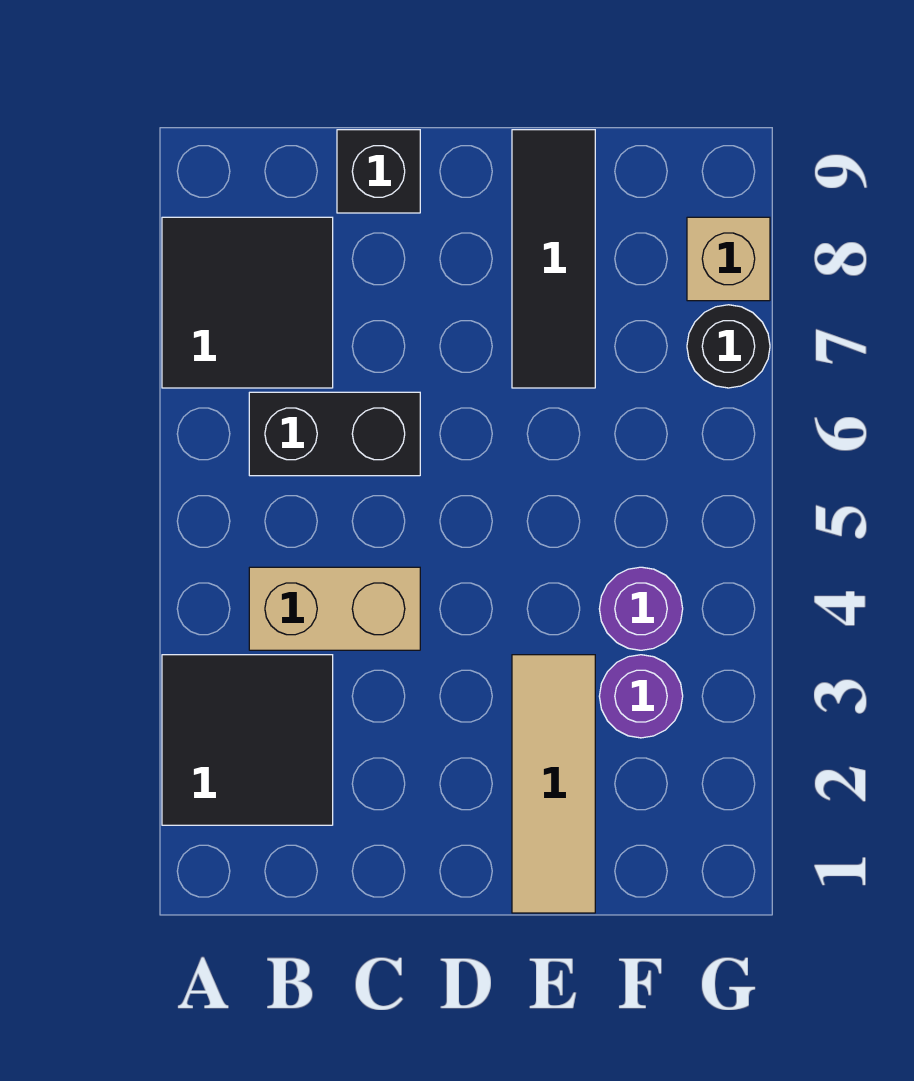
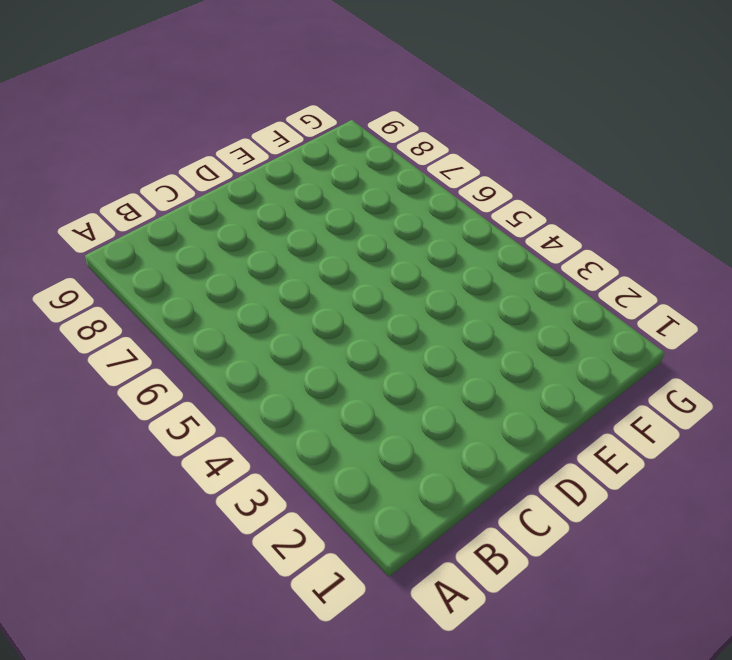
none -> black 2x2 tile [162,655,333,825]
none -> black 2x2 tile [162,217,333,388]

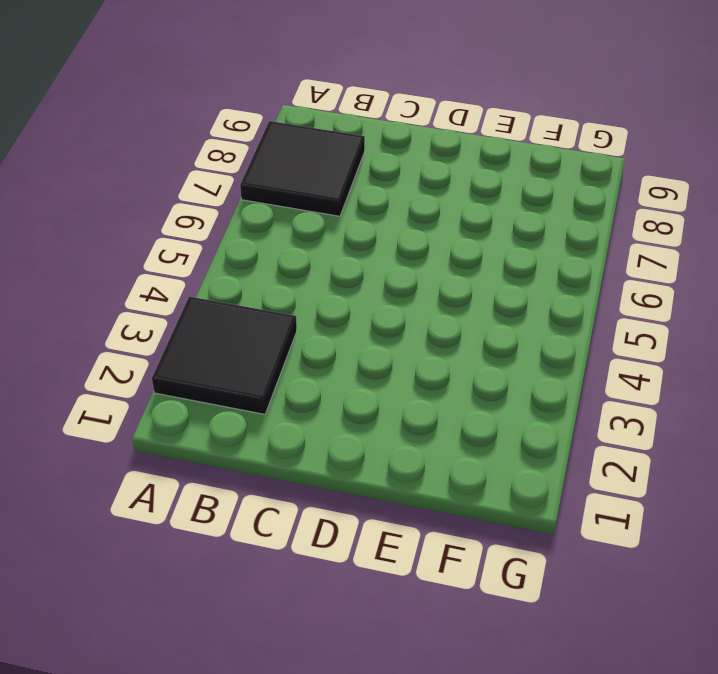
none -> tan 1x2 brick [249,567,420,650]
none -> black 1x2 brick [249,392,420,476]

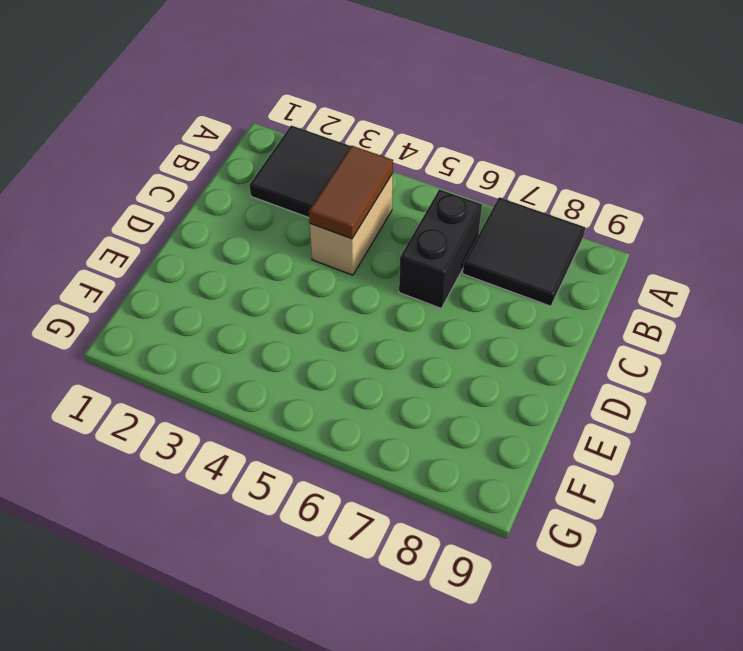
brown 1x2 tile [309,146,393,239] -> none
none -> black 1x1 brick [337,130,420,213]
none -> tan 1x3 tile [512,655,595,913]

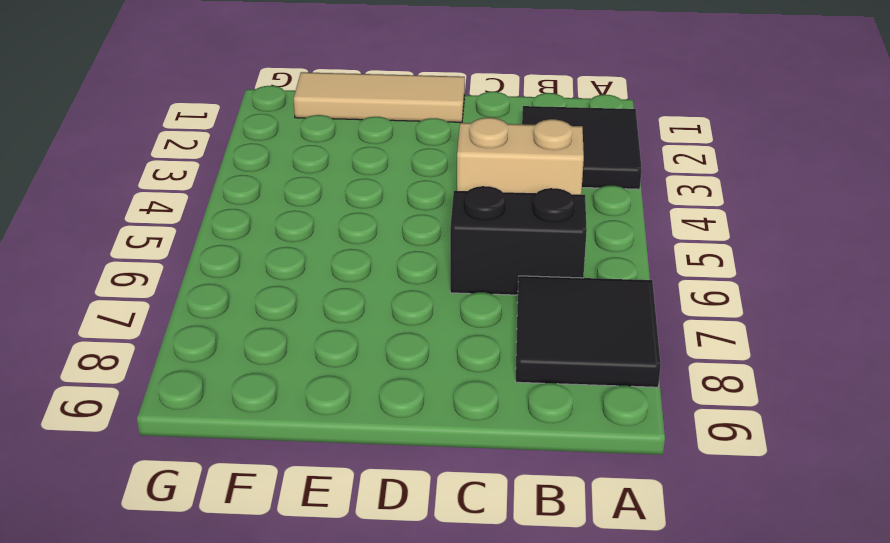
tan 1x3 tile [293,72,465,122] -> tan 1x3 tile turned to [512,655,595,913]
none -> black 1x1 brick [337,130,420,213]
none -> black 1x3 tile [512,130,595,388]

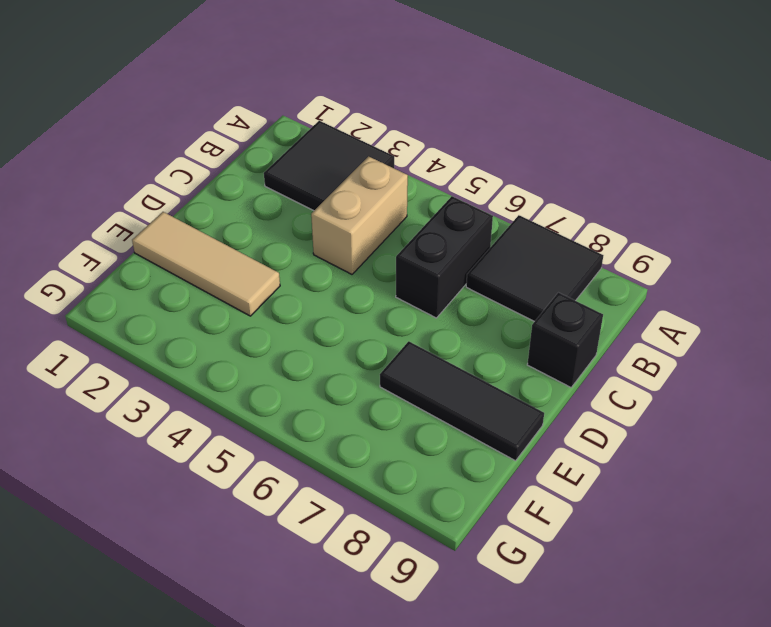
none -> purple 1x1 round brick [599,655,683,738]
none -> purple 1x1 round brick [599,567,683,650]

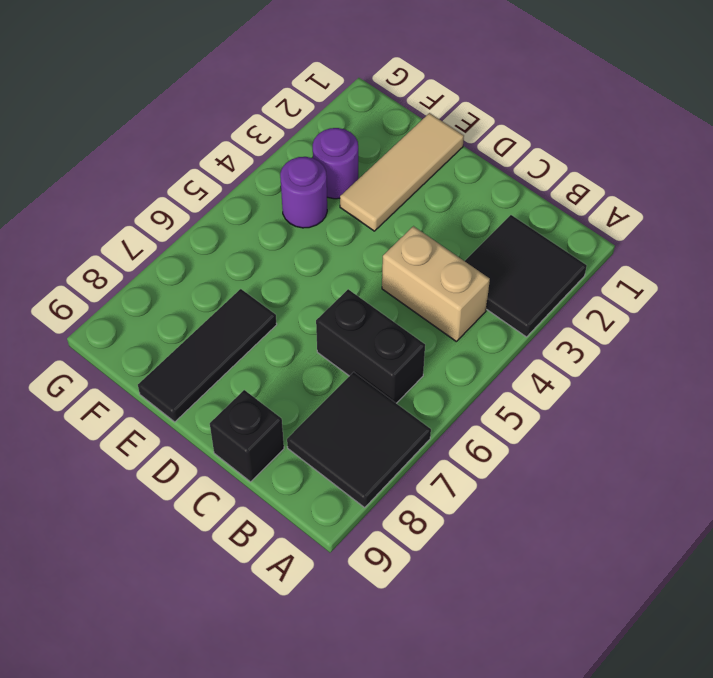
none -> black 1x1 round brick [687,305,770,388]
none -> tan 1x1 brick [687,217,770,301]

